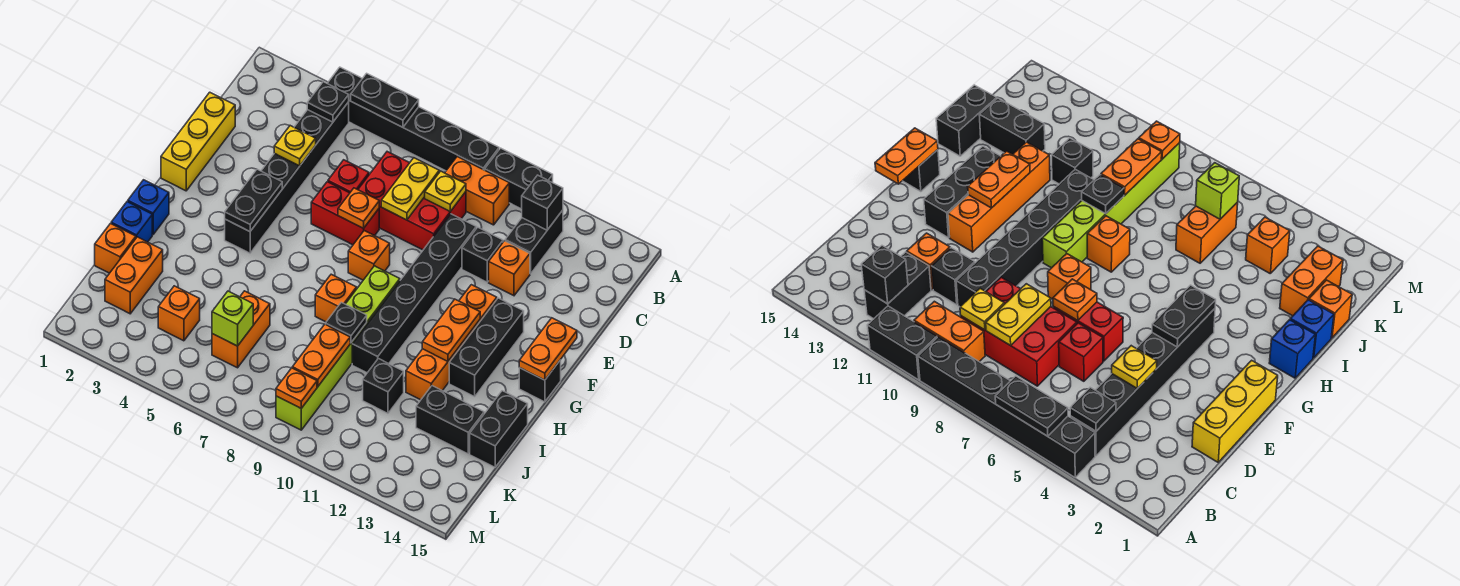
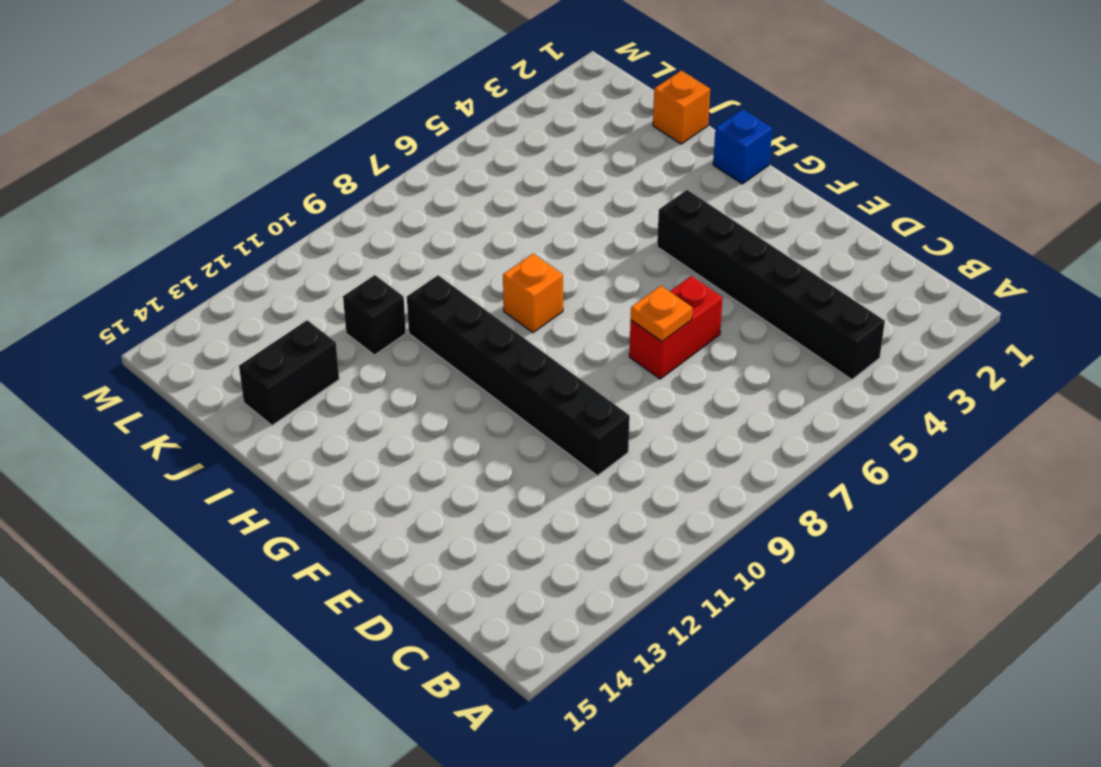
none -> black 1x6 brick [327,67,499,171]
none -> black 1x2 brick [485,148,553,209]
none -> orange 1x2 brick [445,157,509,225]
none -> black 1x2 brick [505,210,563,274]

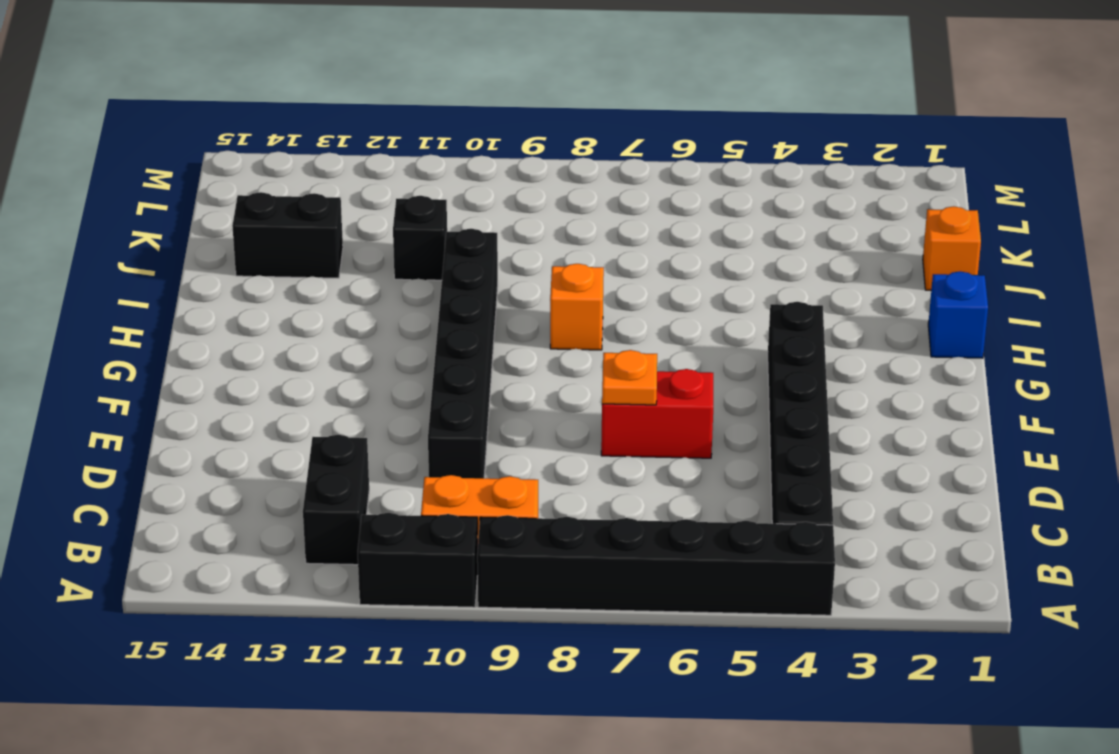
none -> red 2x3 brick [358,152,466,250]
none -> yellow 1x3 brick [161,92,235,191]
none -> red 1x1 brick [328,160,369,193]
none -> black 1x1 brick [462,227,503,282]

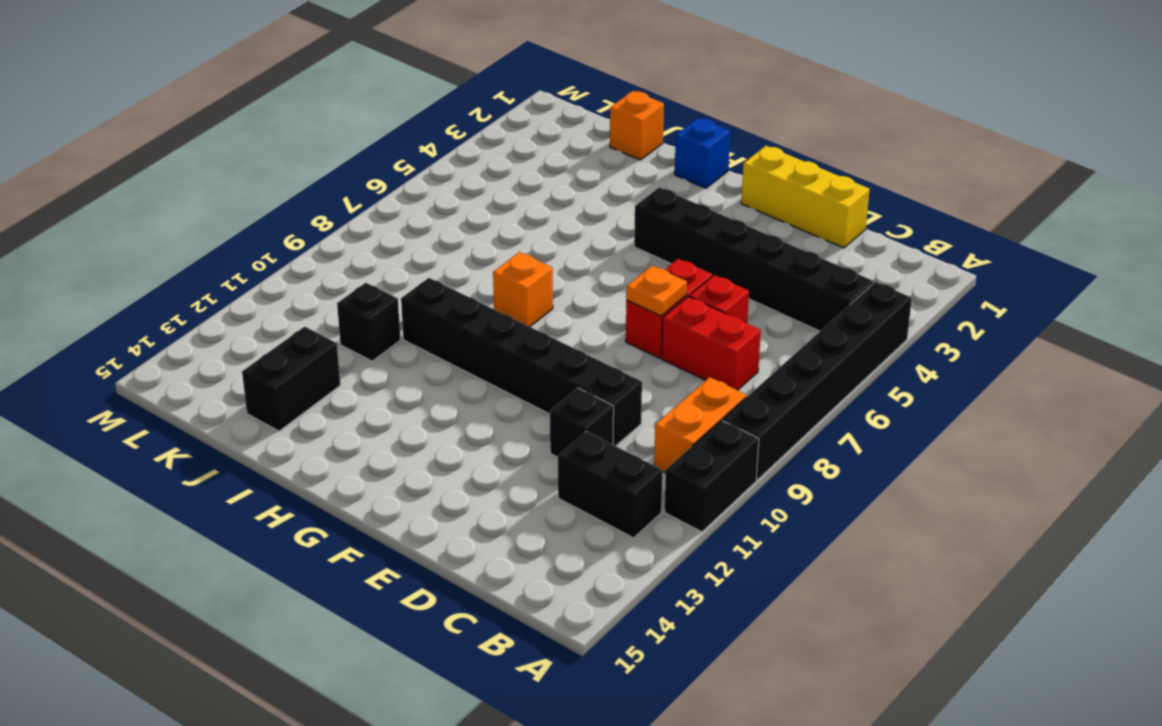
red 1x2 brick [662,297,761,390] -> red 2x3 brick [358,152,466,250]
none -> orange 1x1 brick [489,241,530,296]
none -> orange 1x1 brick [348,231,390,280]
none -> orange 1x4 brick [406,285,497,400]
none -> black 1x3 brick [449,298,524,397]

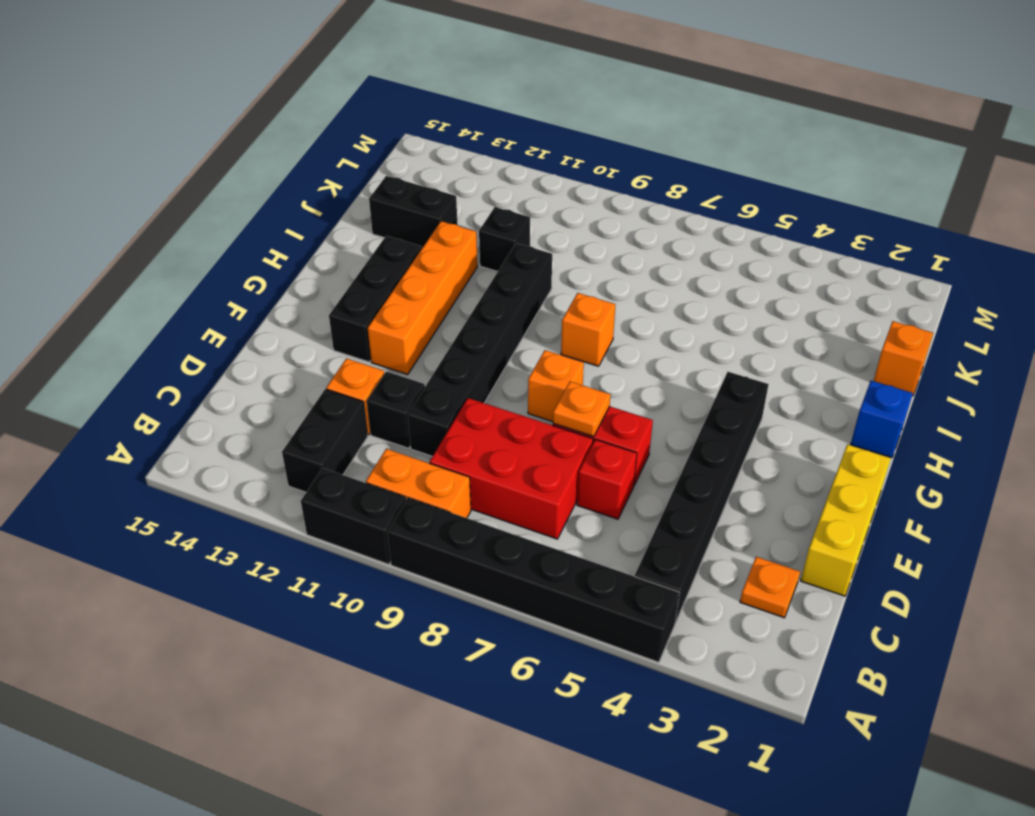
orange 1x1 plate [740,557,800,618] -> orange 1x1 plate moved to [276,368,317,408]
none -> lime 1x6 brick [276,266,400,430]
none -> black 1x1 brick [519,360,561,402]
none -> blue 1x1 brick [111,202,152,242]
none -> black 1x2 brick [470,391,528,467]

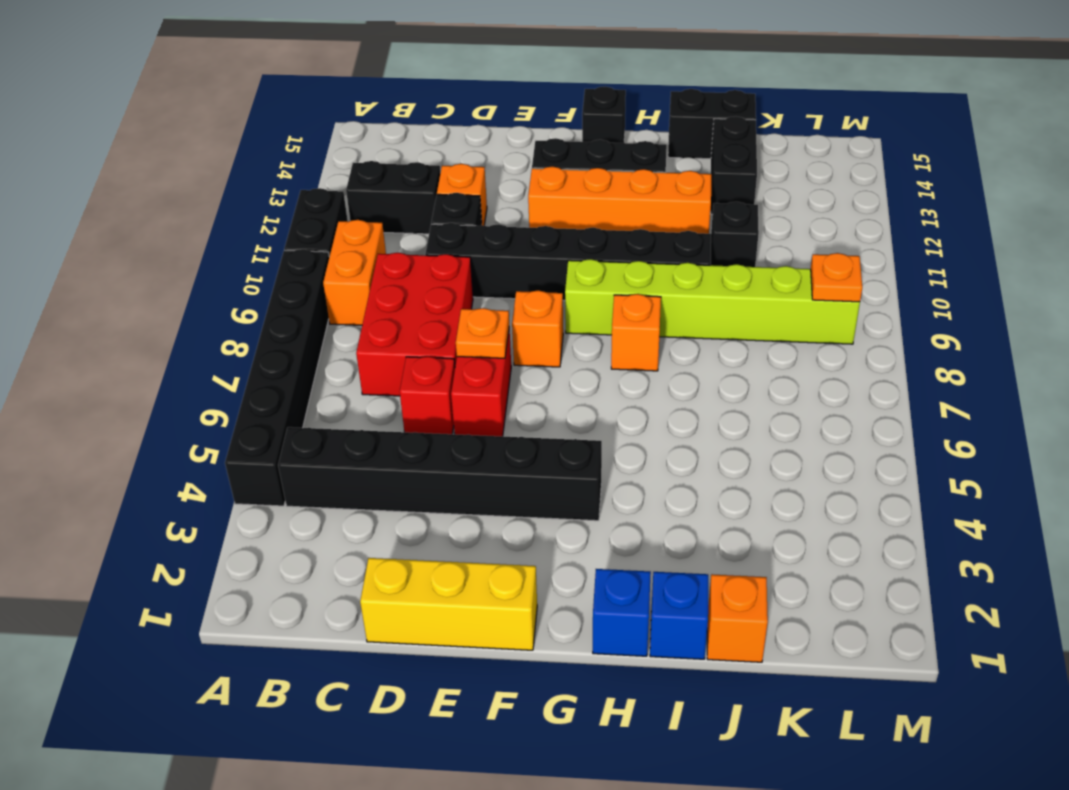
none -> orange 1x2 brick [105,237,163,314]
none -> orange 1x2 brick [212,291,270,368]
none -> orange 1x1 brick [158,286,200,341]
none -> black 1x2 plate [351,73,419,127]

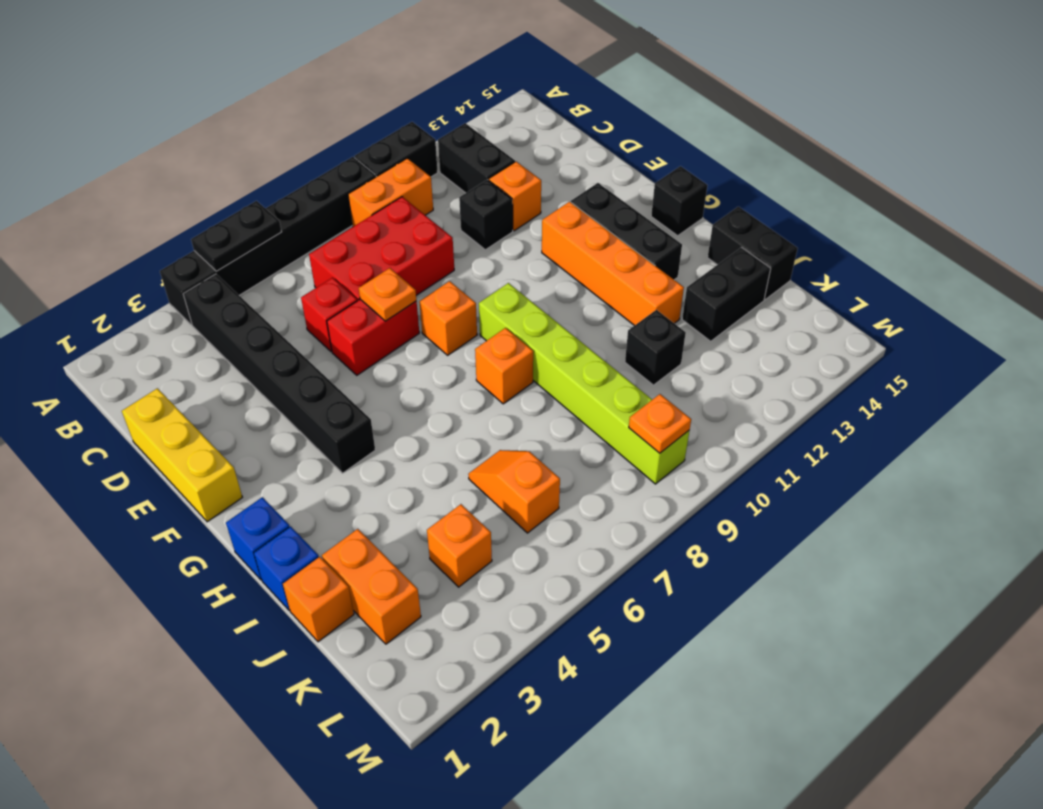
orange 1x2 slope [468,450,560,533] -> orange 1x2 brick [212,291,270,368]
none -> black 1x6 brick [352,214,476,373]
none -> black 1x1 plate [307,82,349,122]
none -> black 1x1 brick [522,175,563,230]
none -> yellow 1x2 plate [381,158,439,220]

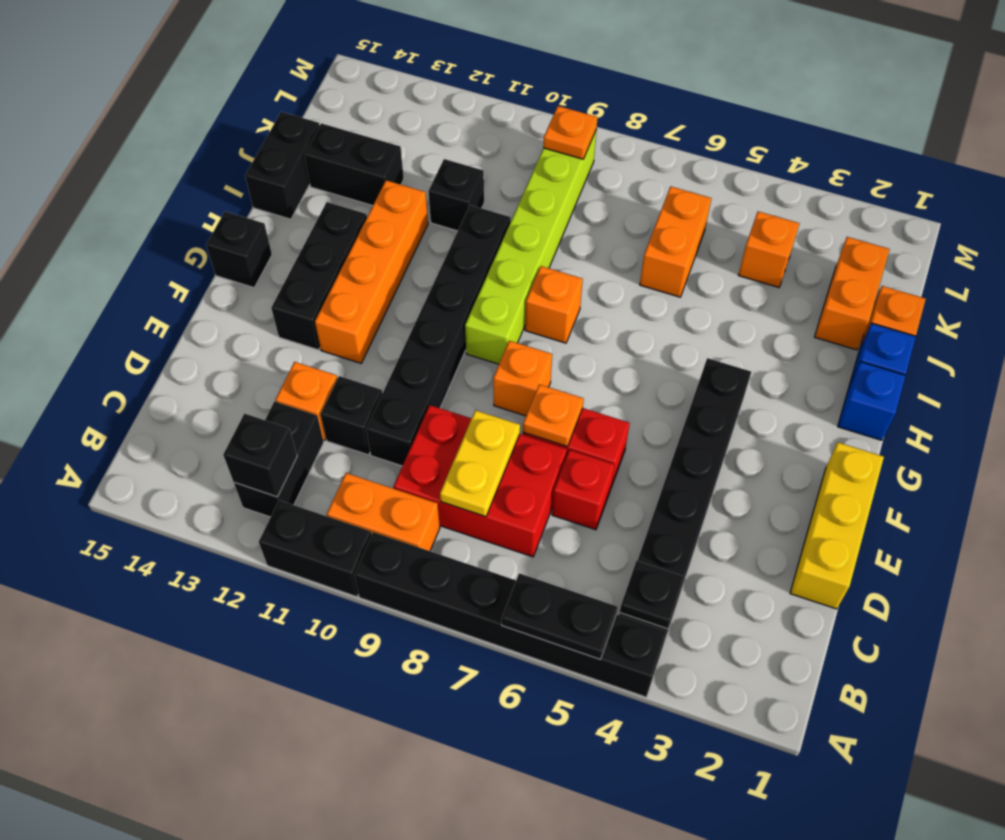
none -> yellow 1x1 plate [425,171,466,211]
none -> yellow 1x1 plate [274,126,316,166]
none -> black 1x2 plate [225,169,282,232]
none -> orange 1x2 plate [519,318,577,380]

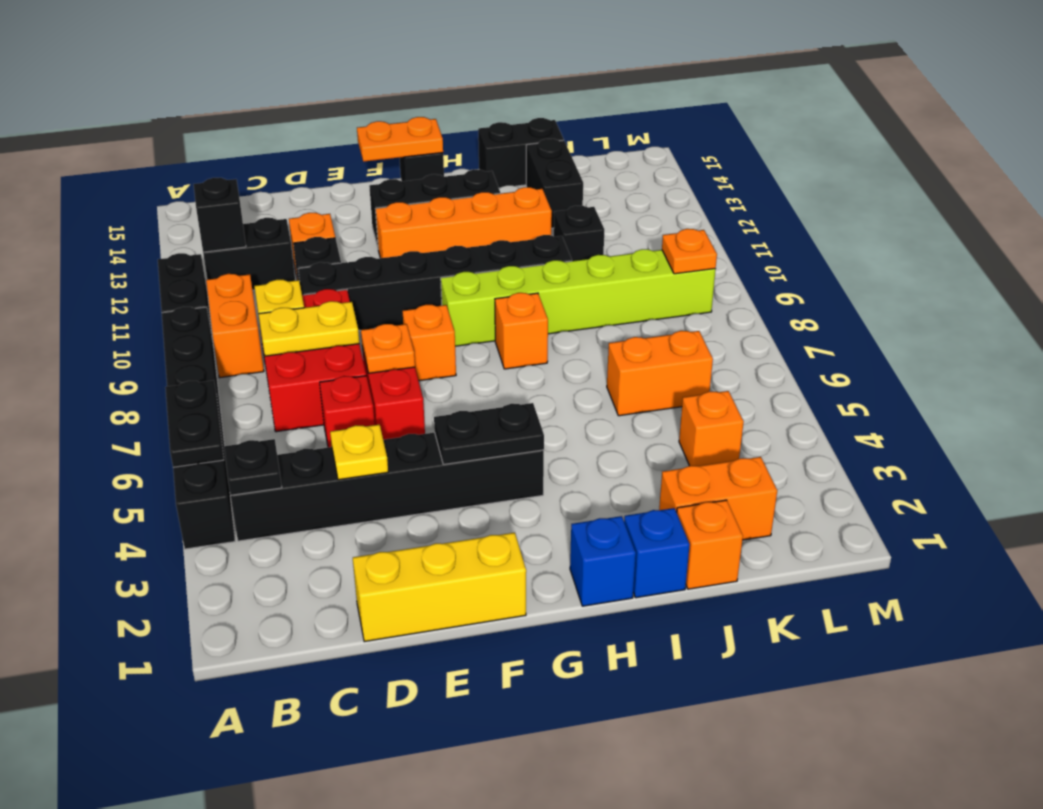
none -> orange 1x2 plate [422,299,480,361]
none -> black 1x1 plate [326,302,367,343]
none -> orange 1x2 plate [292,324,350,386]
none -> lime 1x1 brick [212,291,253,346]

